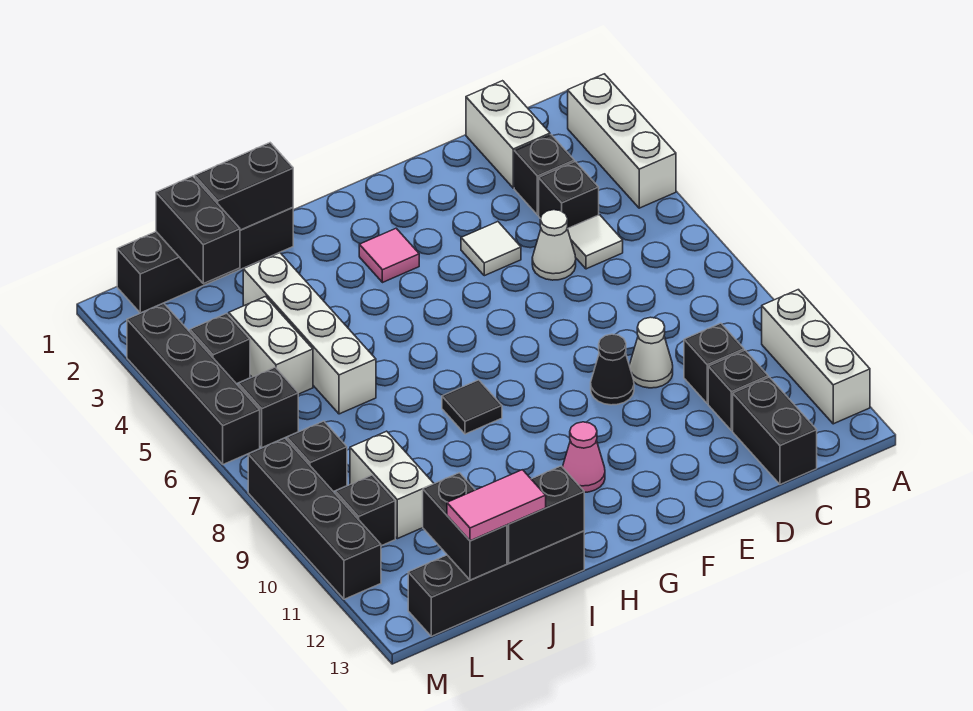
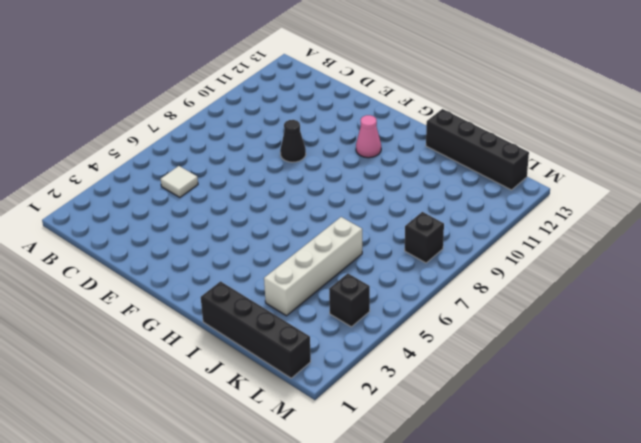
none -> white 1x3 brick [568,74,676,208]
none -> white 1x3 brick [762,290,870,424]
none -> white 1x2 brick [466,81,550,188]
none -> black 1x1 brick [514,135,574,215]

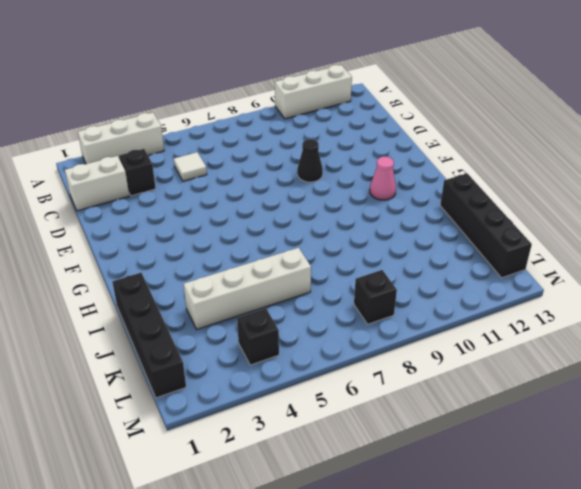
none -> black 1x1 brick [539,162,599,229]
none -> black 1x1 brick [684,323,744,404]
none -> black 1x1 brick [708,350,768,431]
none -> black 1x2 brick [733,377,817,484]

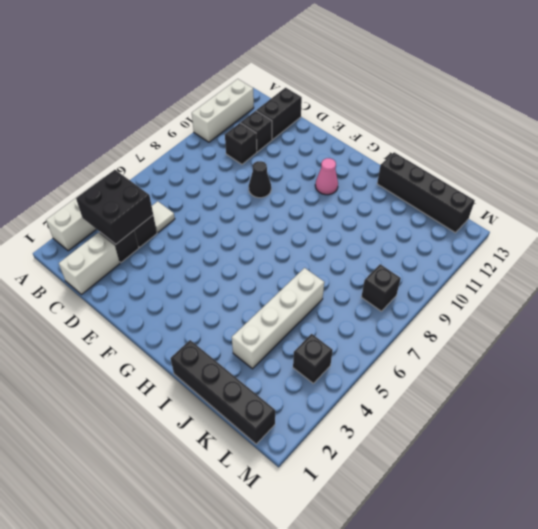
black 2x2 brick [76,170,153,244] -> none
none -> white 1x1 cone [532,210,576,280]
none -> white 1x1 cone [629,317,673,388]
none -> white 1x1 tile [461,222,521,276]
none -> pink 1x1 tile [359,228,419,283]

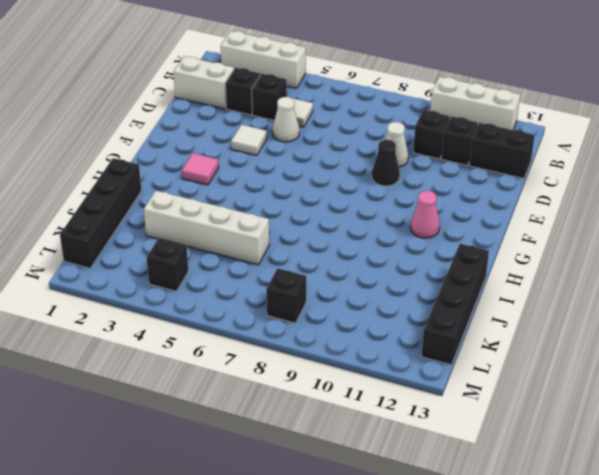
none -> black 1x1 tile [442,380,502,434]
none -> white 1x2 brick [229,297,313,394]
none -> white 1x2 brick [350,431,434,539]
none -> black 1x1 brick [238,367,298,448]

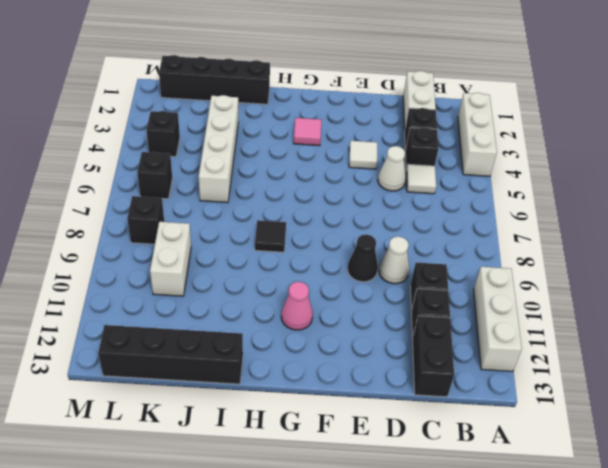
none -> white 1x2 brick [229,297,313,394]
none -> black 1x1 brick [335,475,395,546]
none -> black 1x4 brick [127,303,260,464]
none -> black 1x4 brick [248,438,381,599]

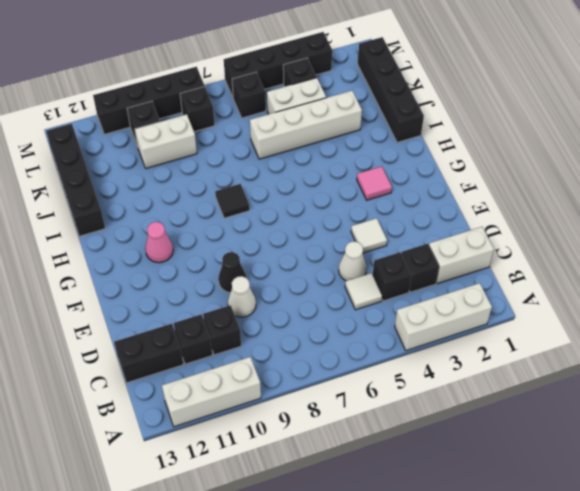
none -> black 1x2 brick [195,143,293,230]
none -> black 1x2 brick [507,466,584,563]
none -> black 1x2 brick [156,176,240,284]
none -> black 1x2 brick [423,473,507,580]

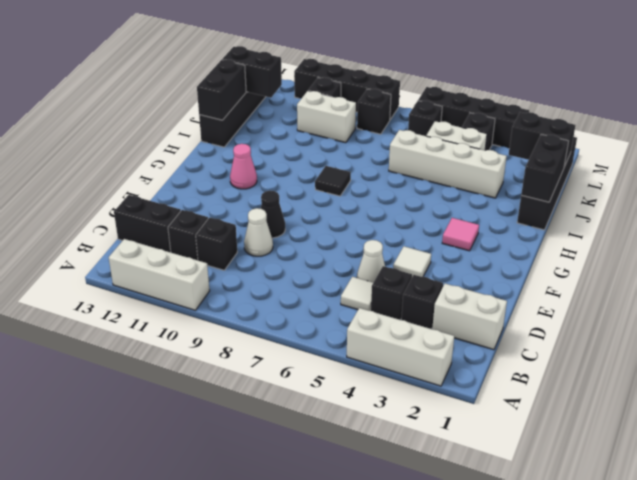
none -> pink 1x2 tile [447,470,546,541]

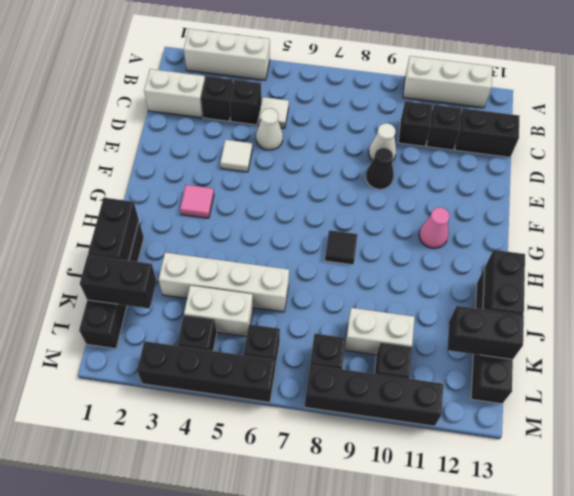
none -> pink 1x2 tile [447,470,546,541]

